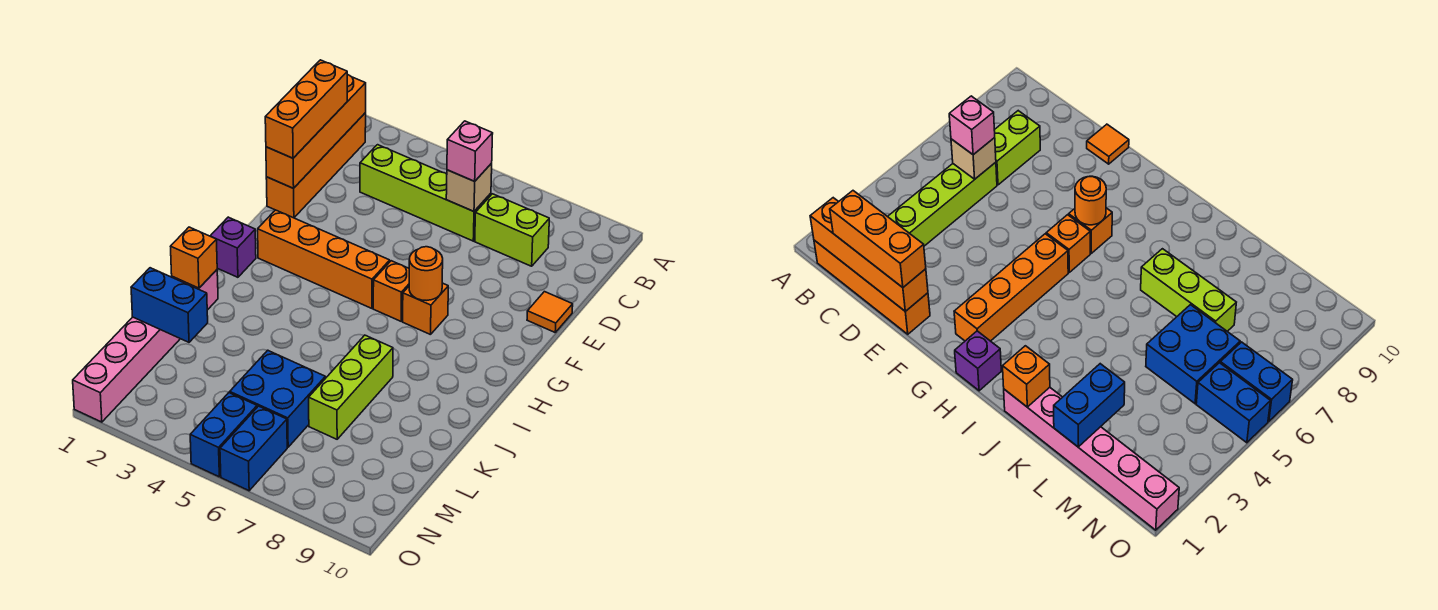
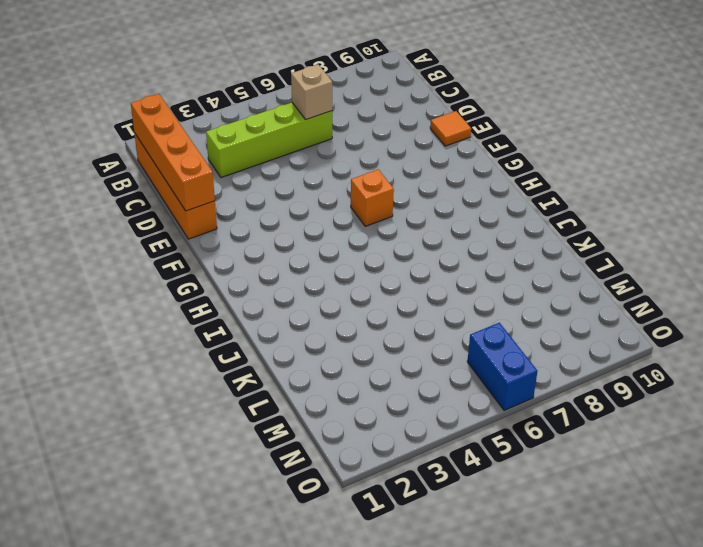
none -> lime 1x2 brick [475,194,549,266]
none -> orange 1x4 brick [258,210,390,308]
none -> orange 1x1 brick [403,283,448,335]

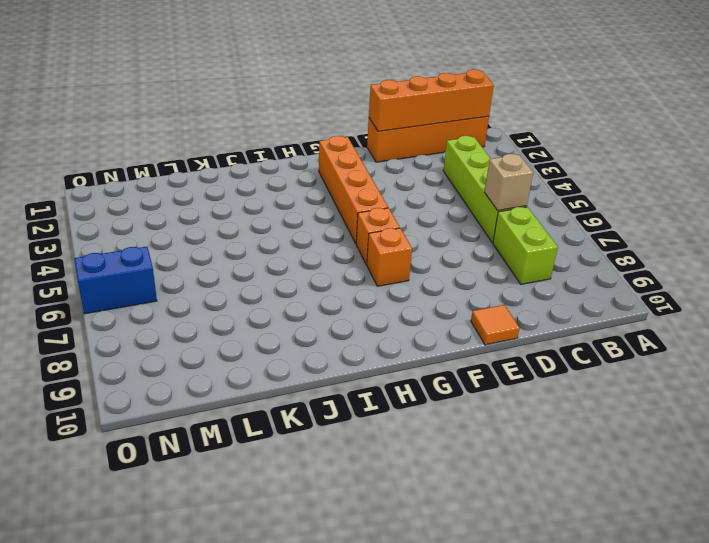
none -> purple 1x1 brick [211,217,256,277]
none -> pink 1x6 brick [73,270,218,422]
none -> lime 1x3 brick [309,335,393,439]

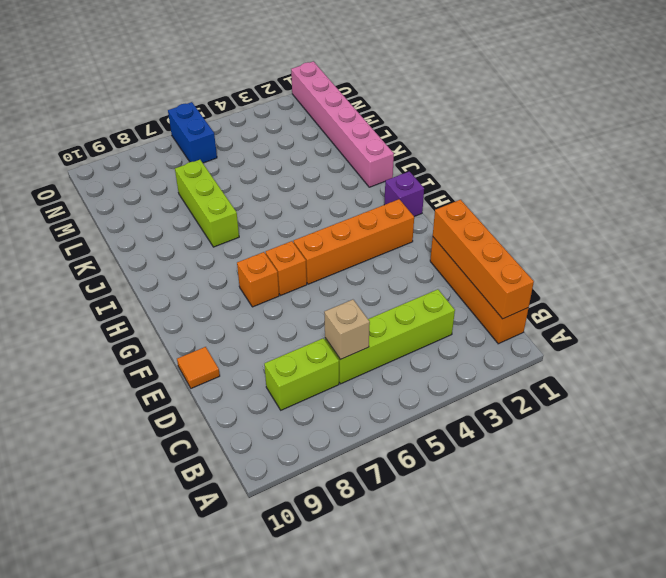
none -> blue 2x2 brick [229,350,325,447]
none -> blue 1x2 brick [190,393,257,477]
none -> orange 1x1 round brick [409,247,443,300]

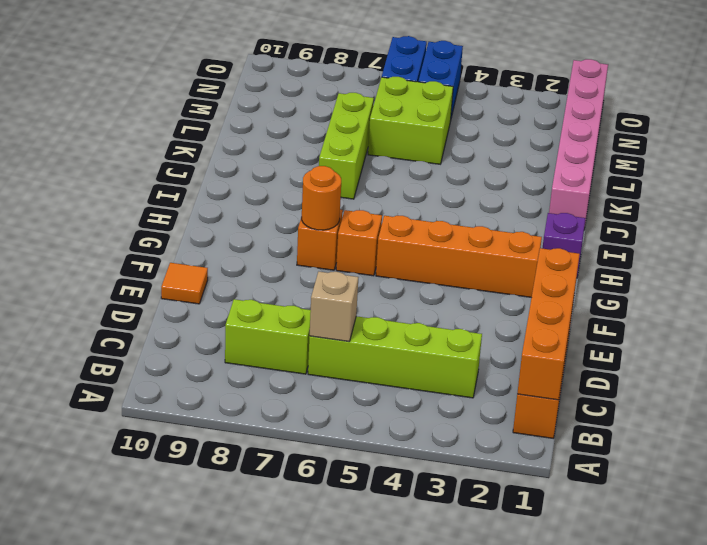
lime 2x2 brick [368,77,453,164] -> blue 2x2 brick [229,350,325,447]
none -> orange 1x1 brick [171,227,217,288]
none -> blue 1x2 brick [131,268,208,342]
none -> orange 1x3 brick [265,60,347,158]

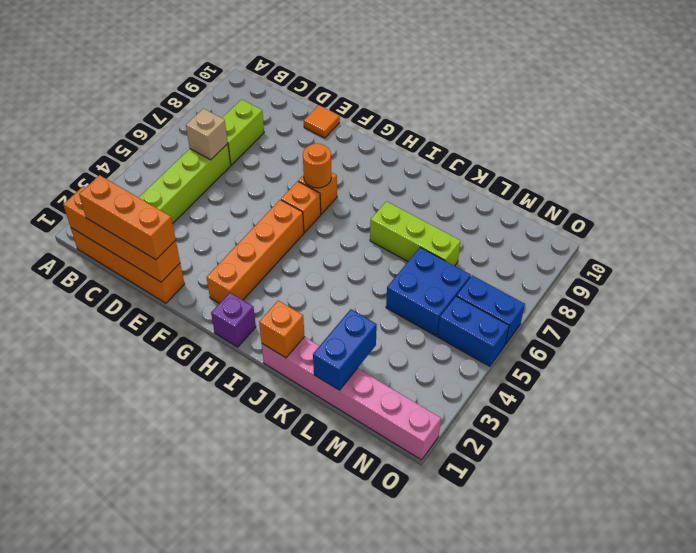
none -> pink 1x1 brick [447,121,493,181]

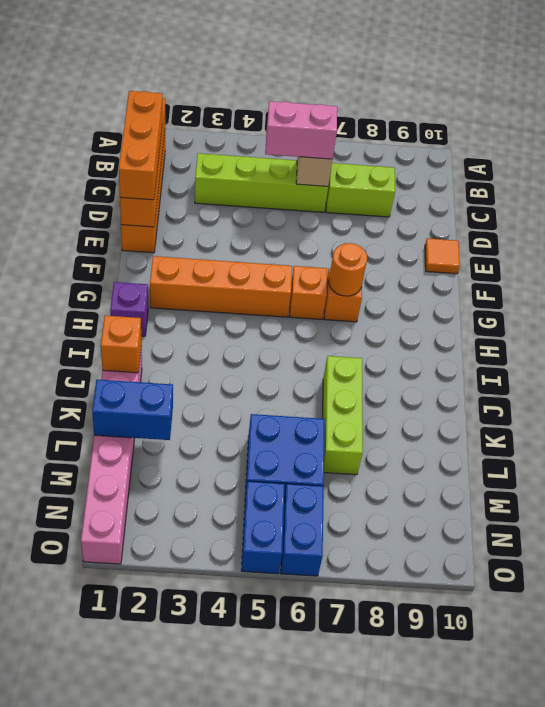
pink 1x2 brick [265,101,337,159] -> pink 1x1 brick [447,121,493,181]

